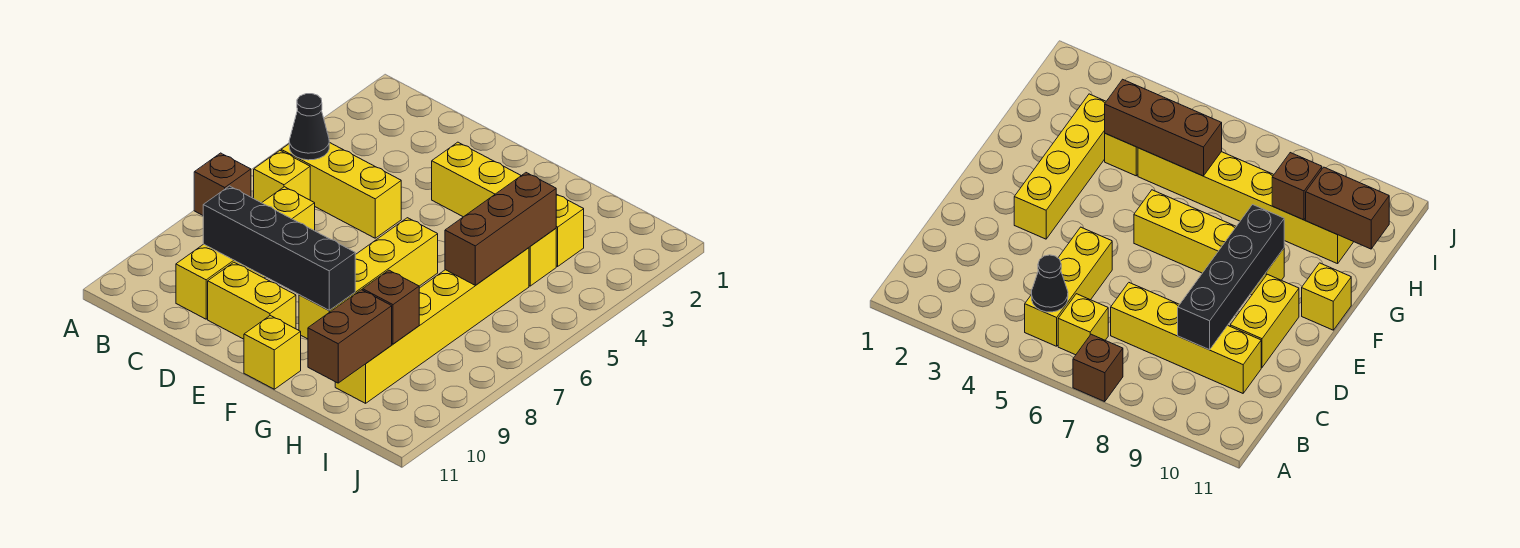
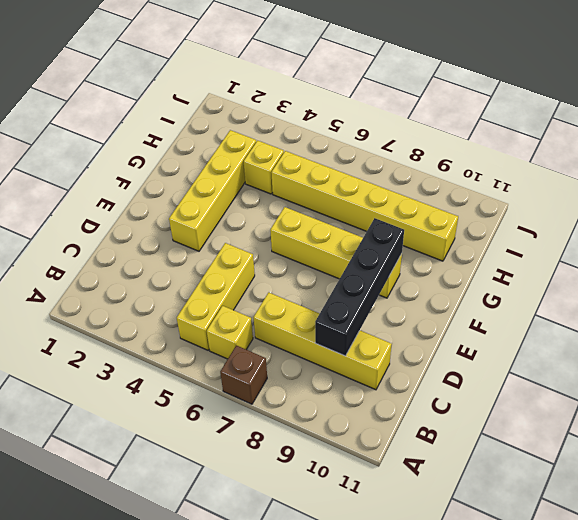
none -> yellow 1x2 brick [208,262,296,339]
none -> yellow 1x1 brick [244,316,301,389]
none -> black 1x1 cone [289,94,329,160]

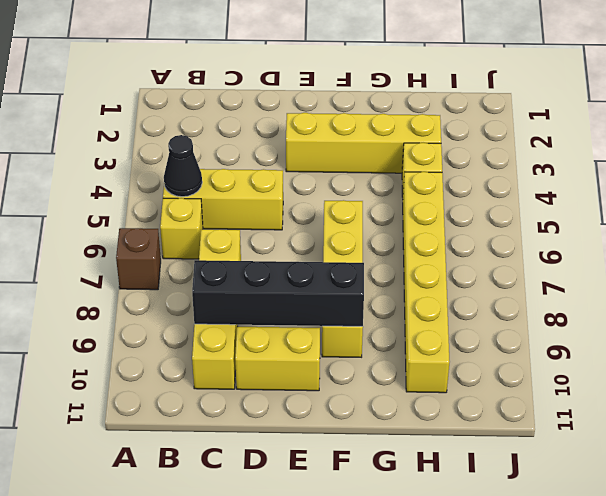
none -> yellow 1x1 brick [244,316,301,389]
none -> brown 1x3 brick [445,173,556,285]
none -> brown 1x1 brick [363,270,419,344]

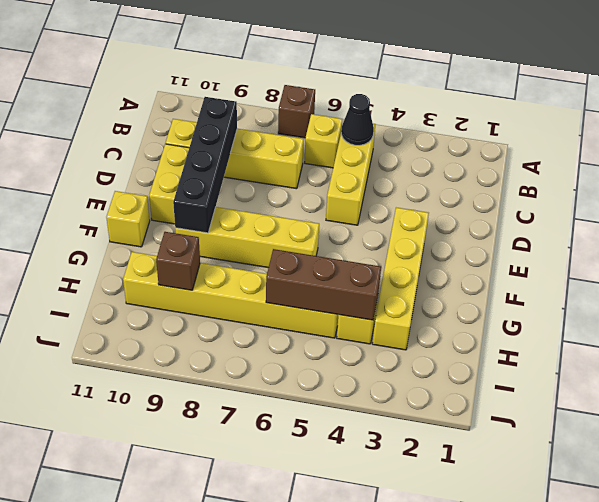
none -> brown 1x2 brick [308,290,392,383]

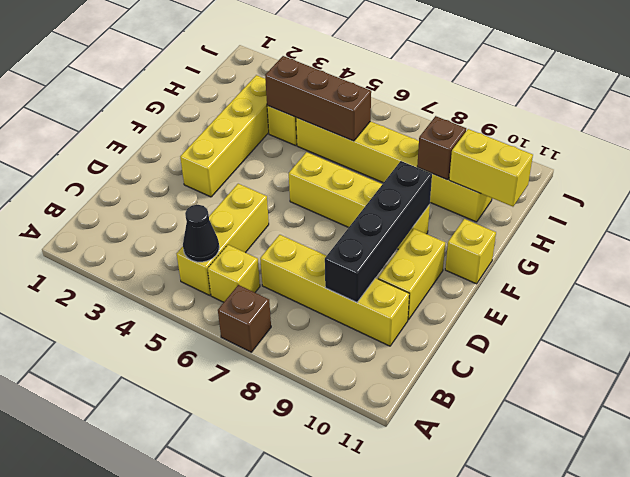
yellow 1x2 brick [449,129,533,207] -> brown 1x2 brick [308,290,392,383]

